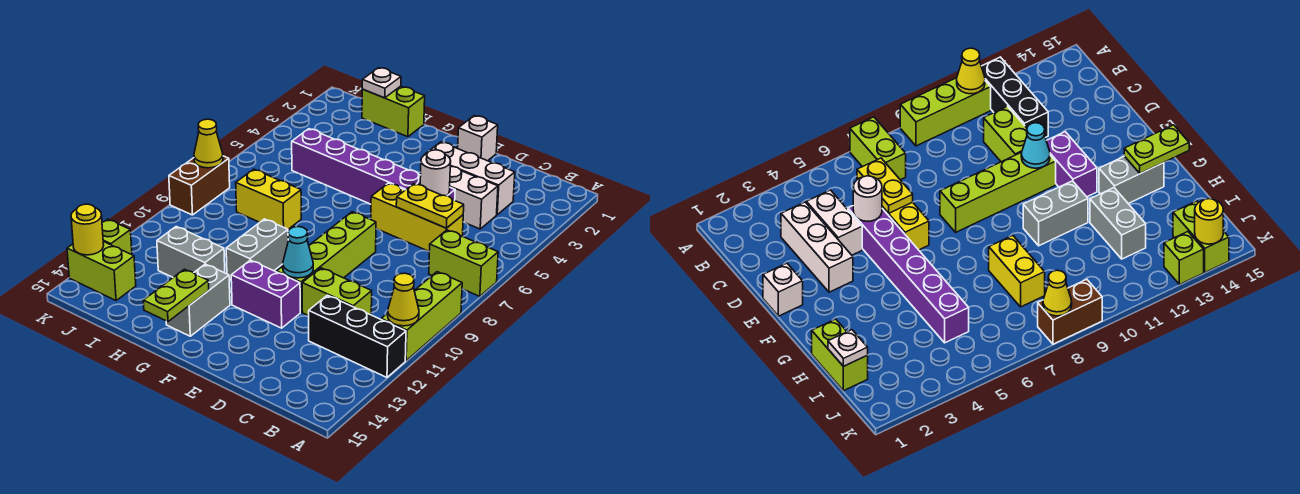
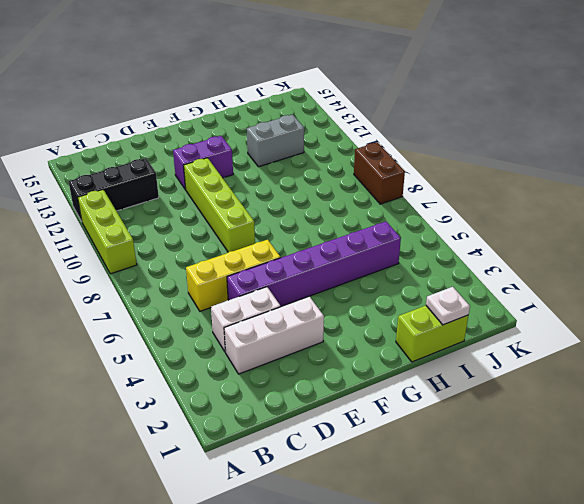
none -> lime 1x2 brick [429,230,498,296]
none -> lime 1x2 brick [302,268,372,316]
none -> white 1x1 brick [458,115,498,161]

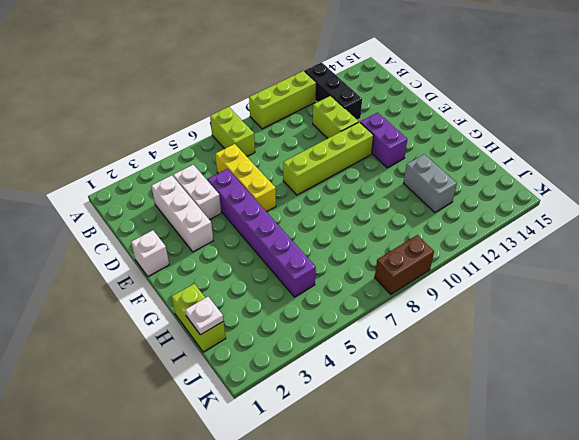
none -> grey 1x2 brick [226,219,288,280]
none -> grey 1x2 brick [166,264,230,336]
none -> yellow 1x2 brick [236,169,301,229]

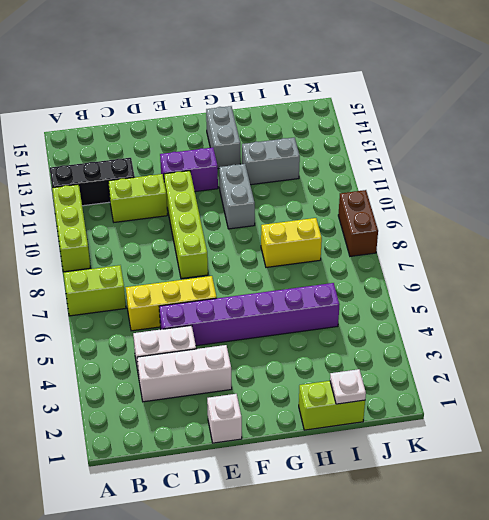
none -> lime 1x2 brick [67,242,136,301]
none -> lime 1x1 brick [102,219,132,255]
none -> yellow 1x1 cone [388,273,419,326]

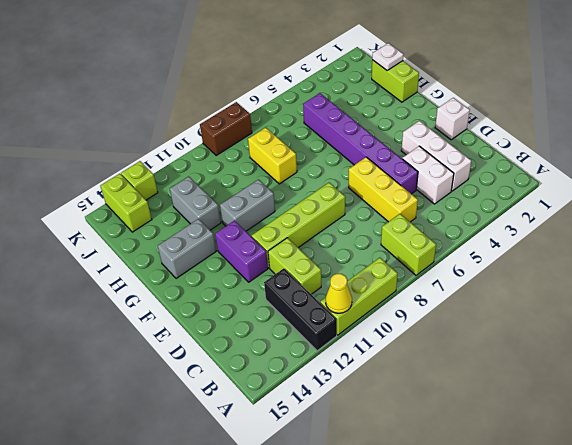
none -> yellow 1x2 plate [396,184,464,228]
none -> white 1x1 round brick [420,150,451,196]
none -> cyan 1x1 cone [283,227,313,278]

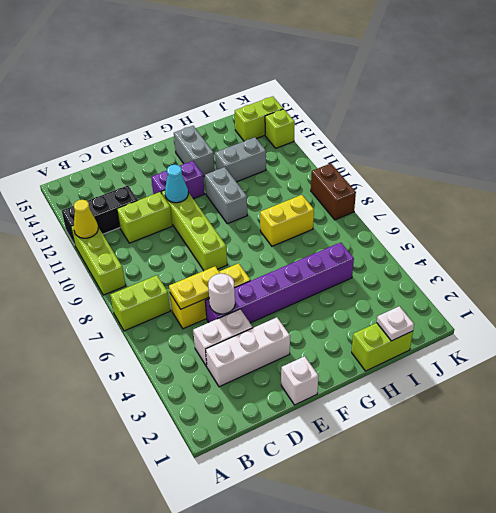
none -> lime 1x2 plate [143,269,209,322]
none -> yellow 1x1 cone [194,119,223,168]
none -> yellow 1x1 round brick [71,204,104,255]

